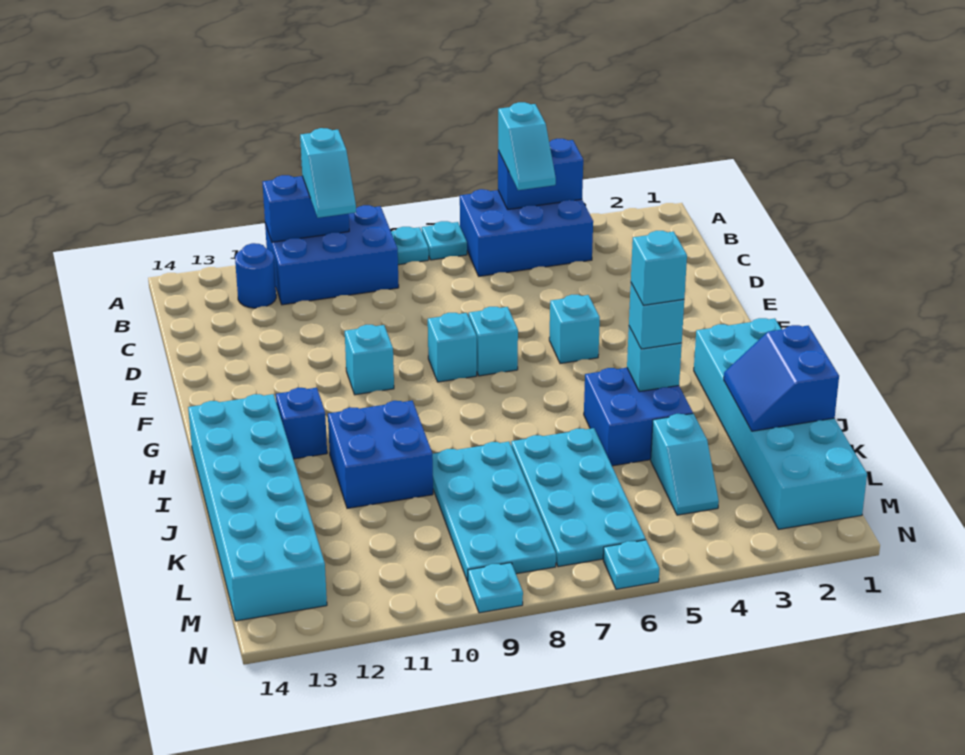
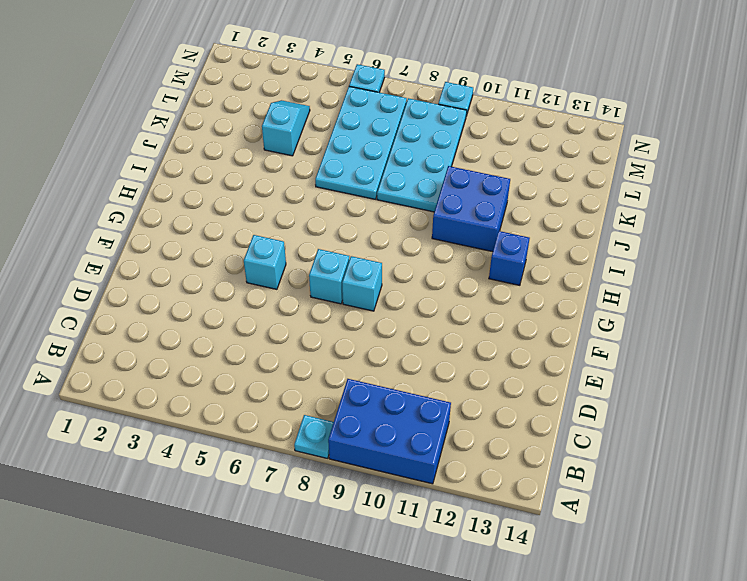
none -> blue 2x3 brick [460,189,593,276]
none -> cyan 1x1 plate [422,221,467,260]
none -> blue 1x1 round brick [235,243,276,308]

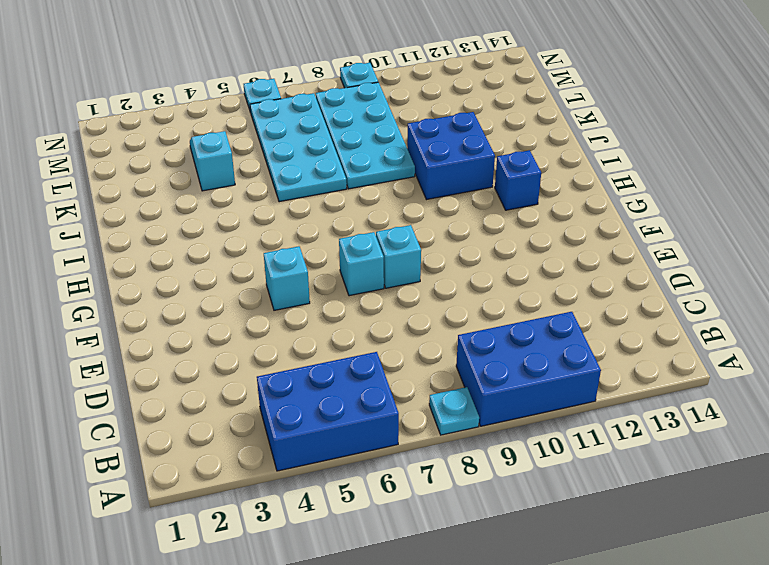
none -> cyan 1x1 plate [422,221,467,260]
none -> blue 1x1 round brick [235,243,276,308]
none -> cyan 1x1 brick [345,325,394,395]

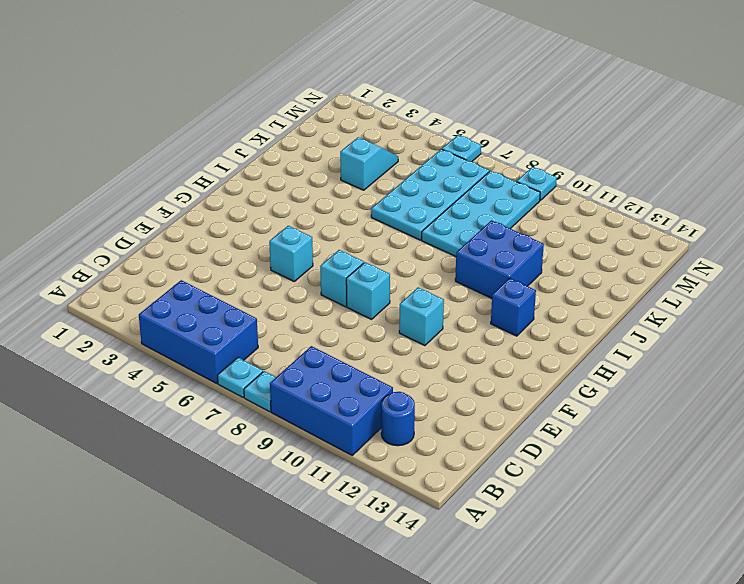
none -> cyan 2x6 brick [694,318,867,529]
none -> cyan 2x6 brick [188,394,327,621]
none -> blue 2x2 brick [584,368,693,466]

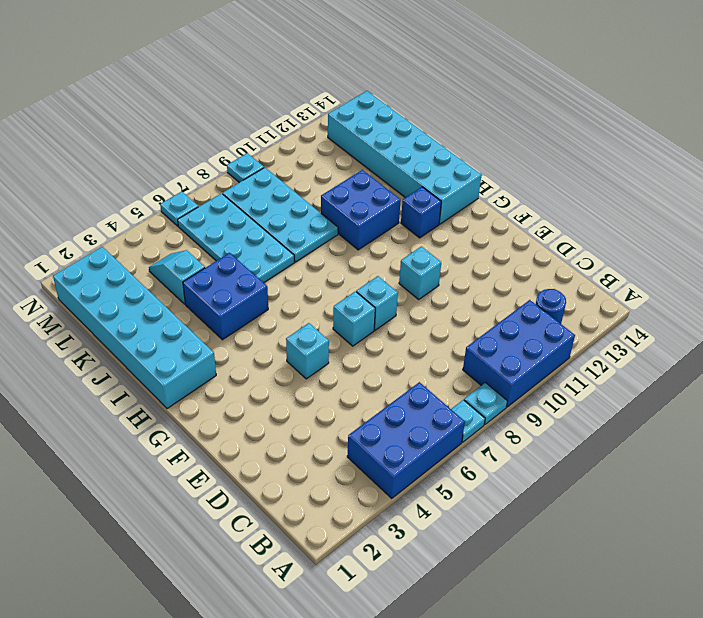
none -> blue 1x2 brick [498,139,583,210]
none -> blue 1x2 brick [263,175,349,242]
none -> cyan 1x1 brick [627,327,682,392]

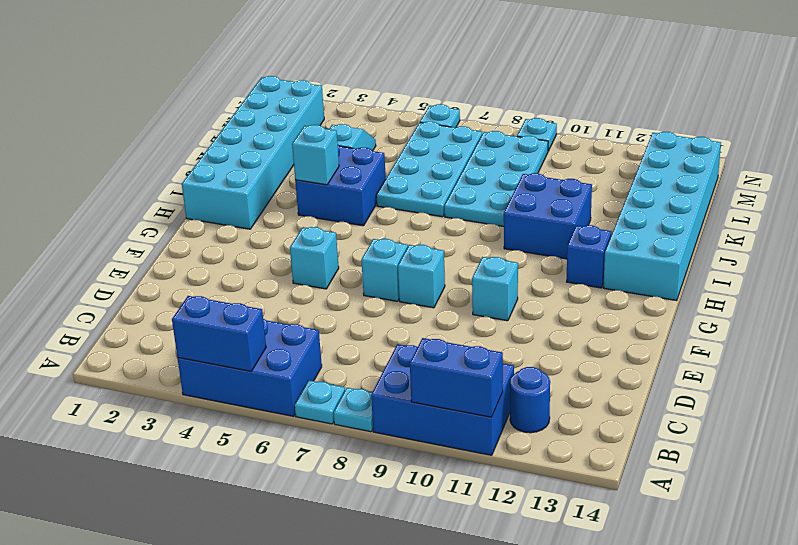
none -> blue 2x2 slope [724,325,839,431]
none -> cyan 1x2 slope [498,102,556,190]
none -> cyan 1x2 slope [300,128,356,218]

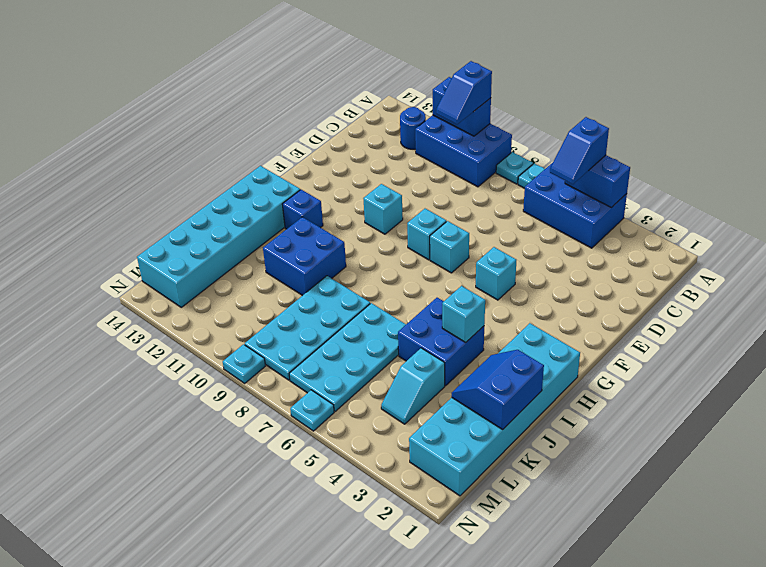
blue 1x2 slope [550,117,609,184] -> cyan 1x2 slope [498,102,556,190]
blue 1x2 slope [436,61,492,124] -> cyan 1x2 slope [300,128,356,218]
none -> cyan 1x1 brick [629,283,684,349]
none -> cyan 1x1 brick [631,231,687,305]

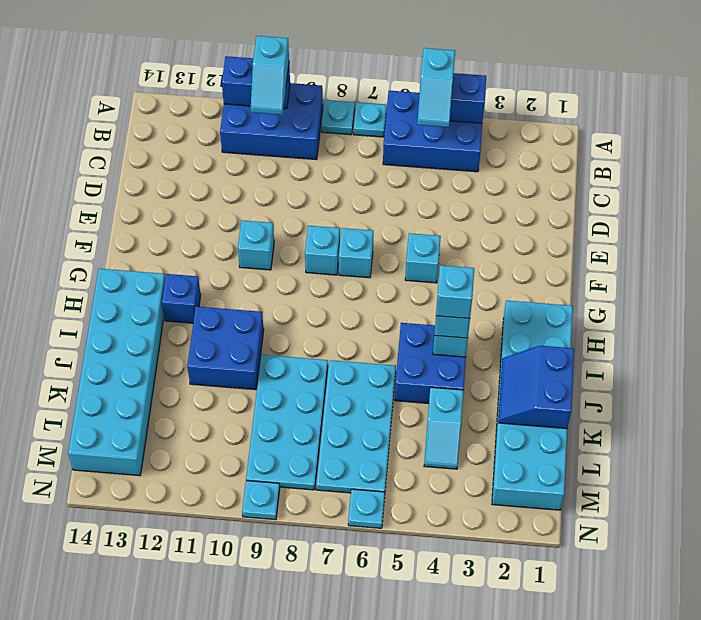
none -> blue 1x1 round brick [235,243,276,308]

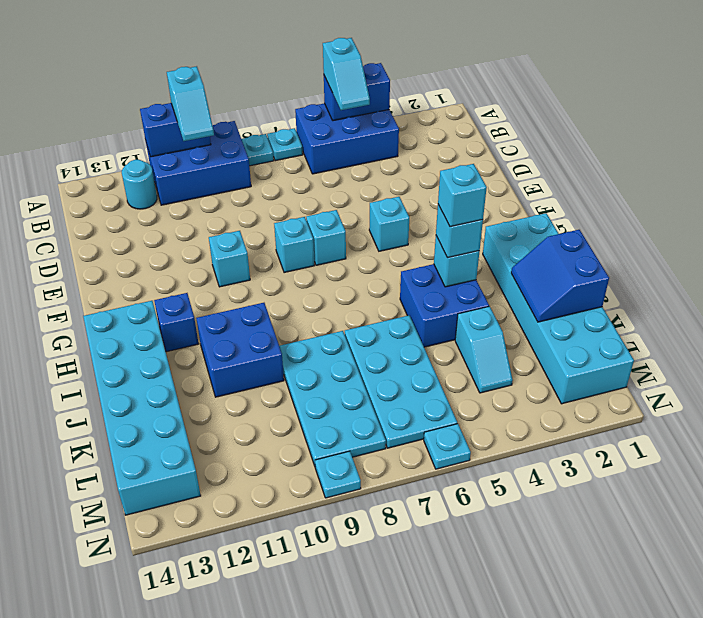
cyan 1x1 round brick [122,160,157,209] -> blue 1x1 round brick [235,243,276,308]

